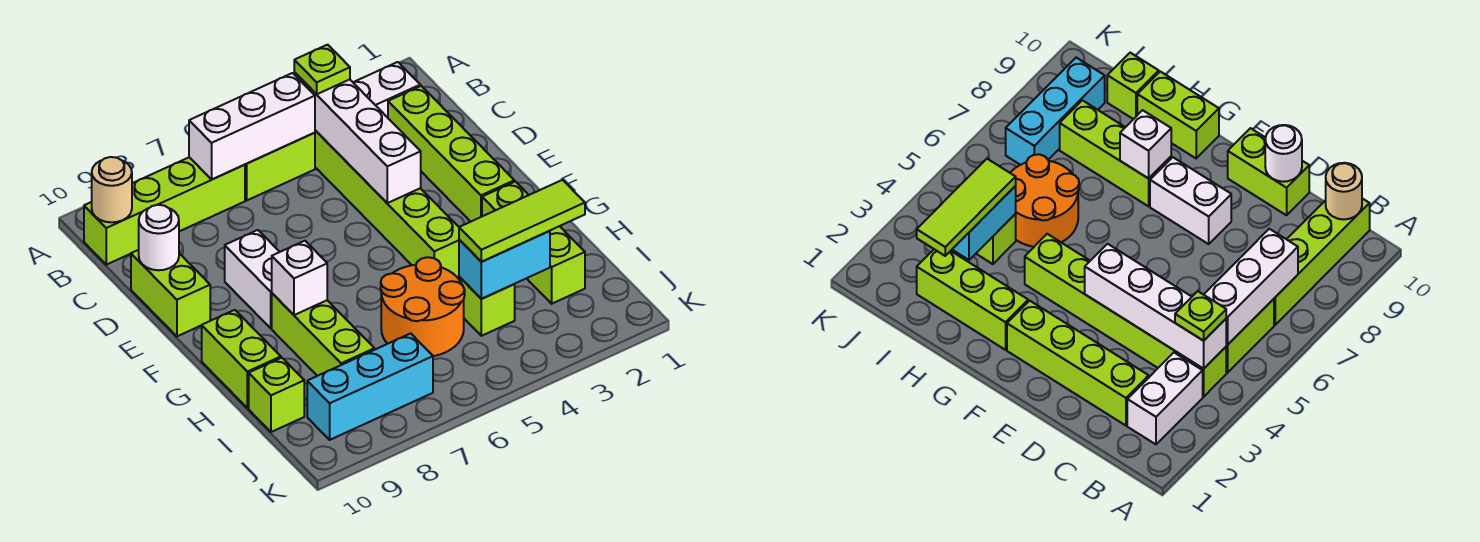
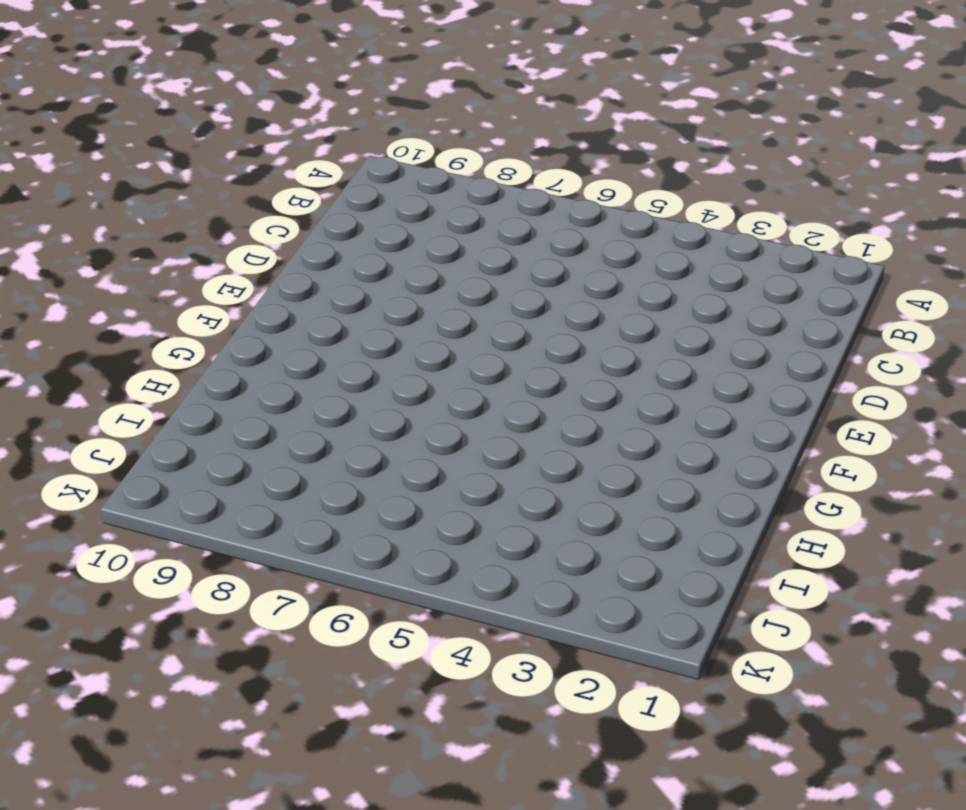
none -> white 1x2 brick [353,62,420,118]
none -> lime 1x6 brick [315,130,459,278]
none -> lime 1x2 brick [245,133,315,200]

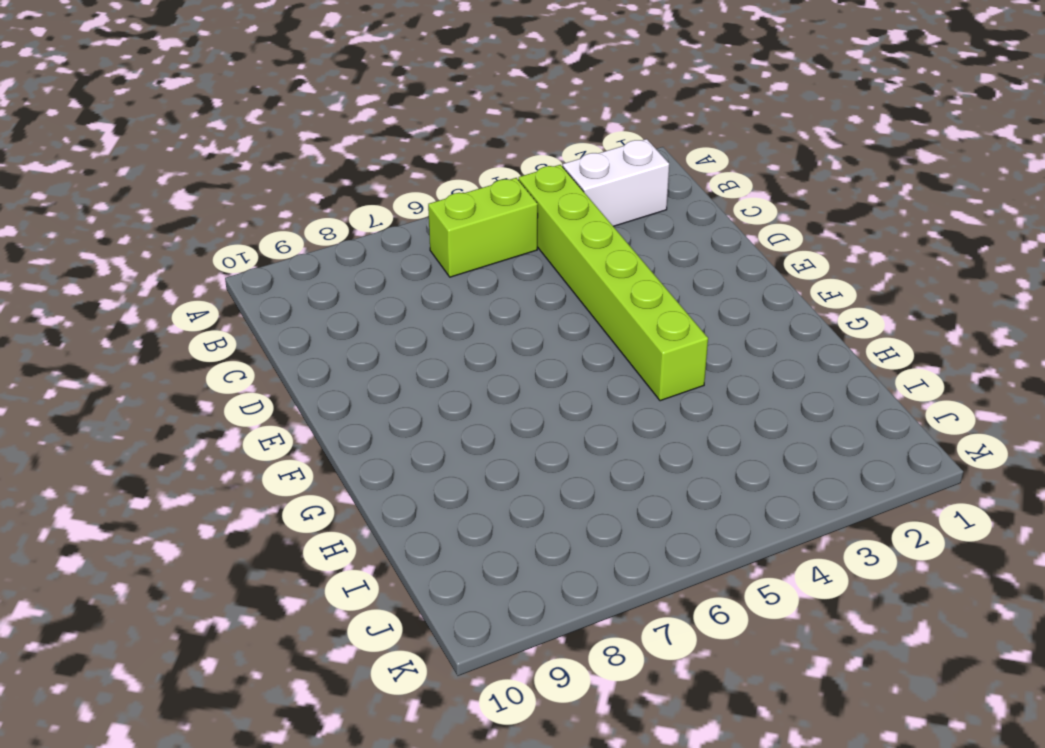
none -> lime 1x4 brick [84,157,245,265]
none -> lime 1x4 brick [388,86,514,222]
none -> lime 1x2 brick [131,250,210,336]

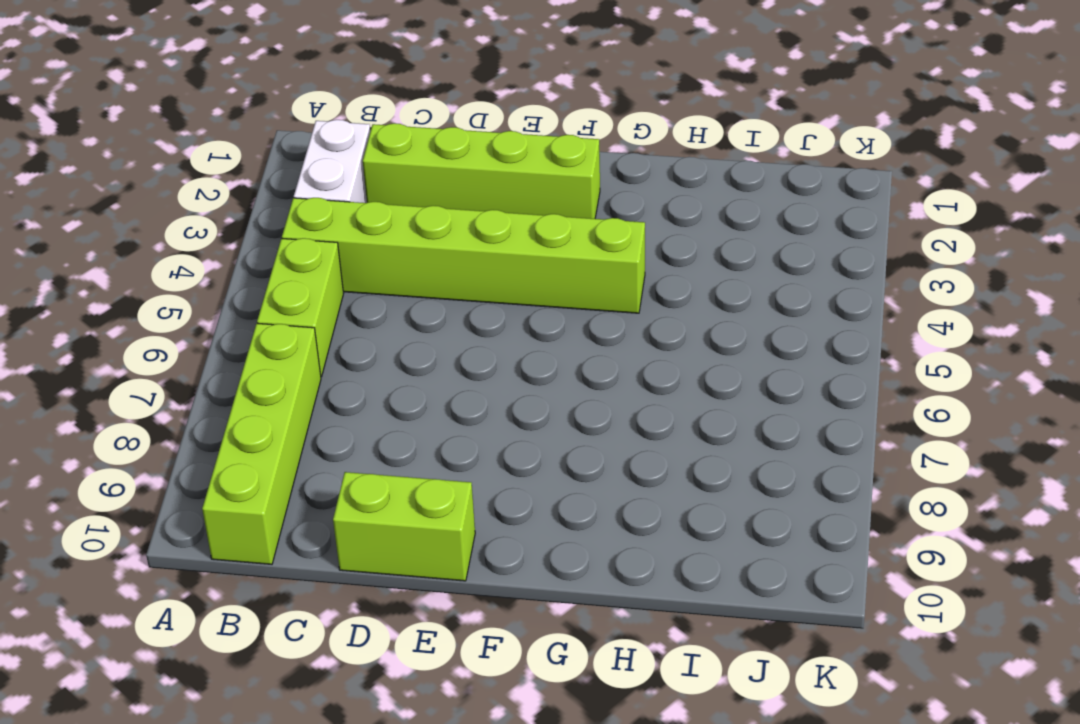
none -> white 1x2 brick [225,230,279,328]
none -> lime 1x3 brick [482,182,585,304]
none -> lime 1x3 brick [272,293,375,376]

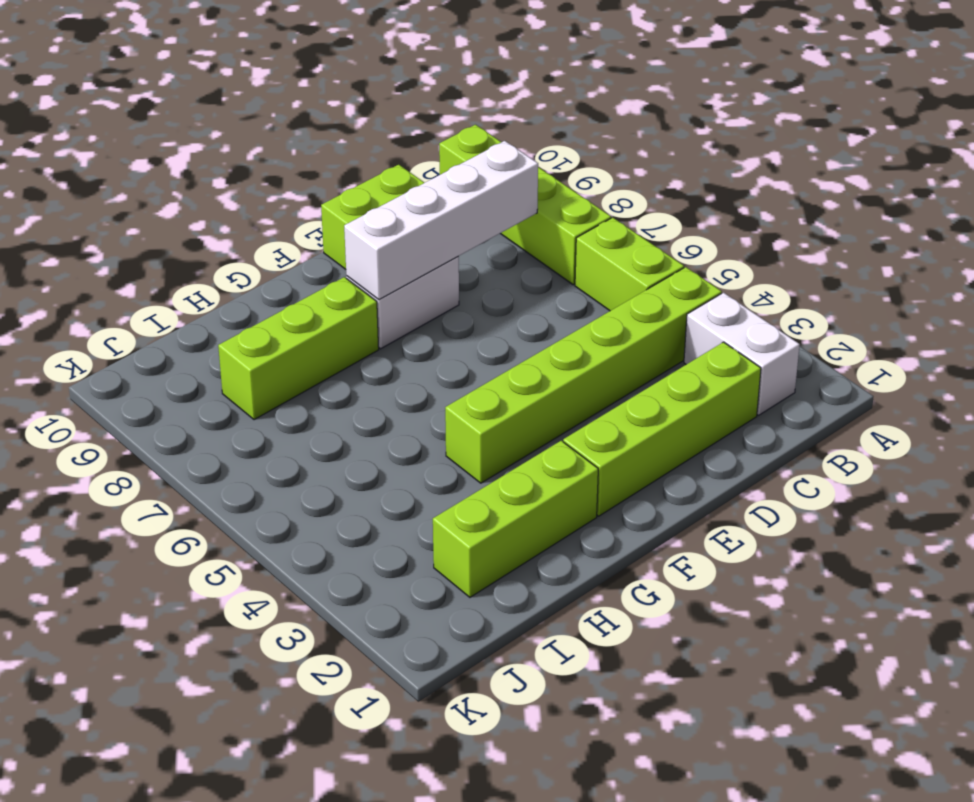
white 1x4 brick [344,141,538,300] -> white 1x4 brick moved to [294,72,421,203]
none -> lime 1x2 brick [202,310,281,408]
none -> orange 2x2 round brick [381,257,465,356]
none -> lime 1x1 brick [459,277,515,336]

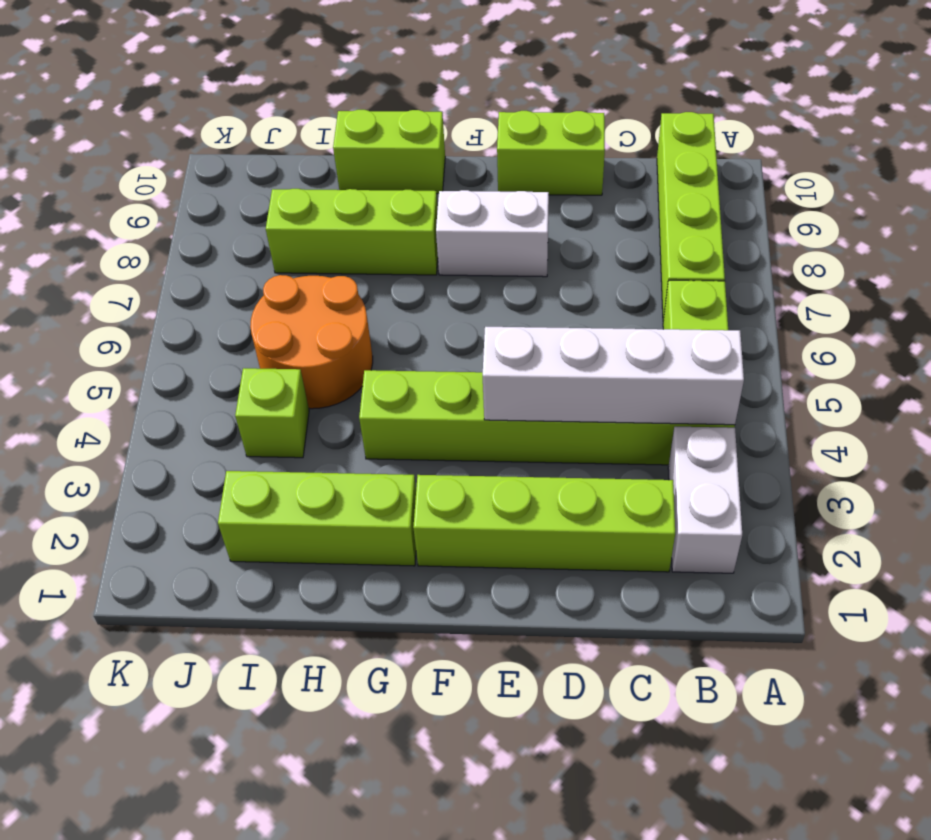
none -> lime 1x1 brick [249,358,304,432]
none -> cyan 1x3 brick [307,333,433,440]
none -> white 1x3 brick [189,73,315,179]

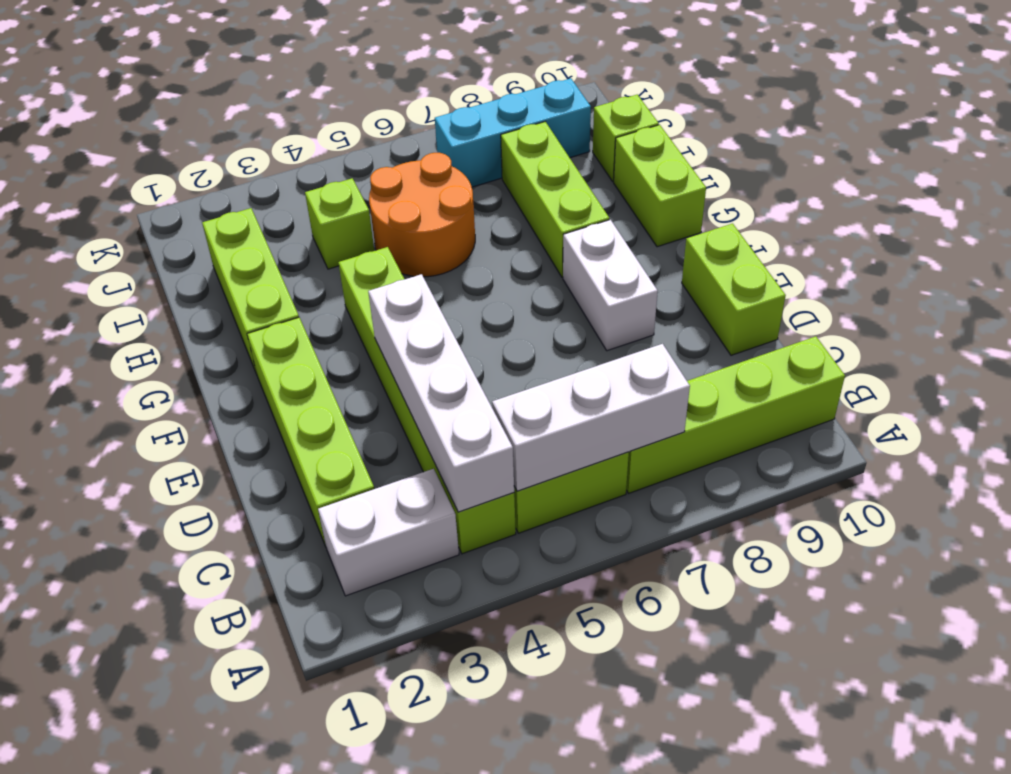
none -> tan 1x1 round brick [92,157,132,222]
none -> white 1x1 round brick [139,205,179,270]
none -> white 1x1 brick [272,241,327,315]

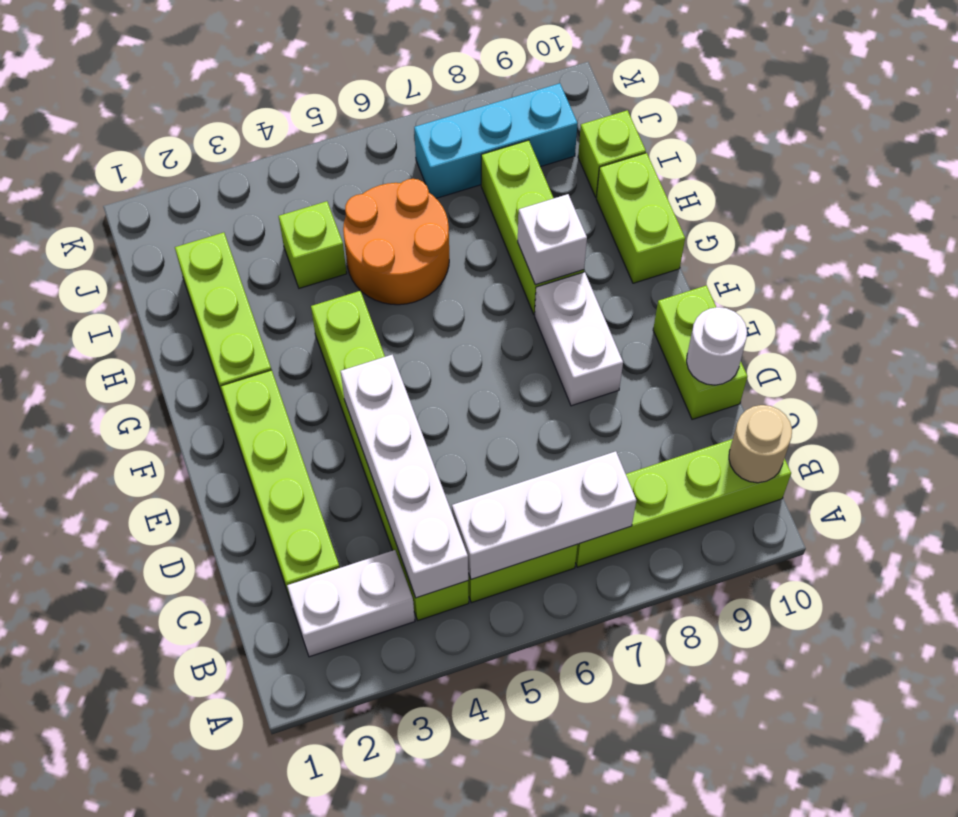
none -> cyan 1x2 brick [459,231,550,299]
none -> lime 1x1 plate [294,45,350,94]
none -> lime 1x3 tile [459,180,585,262]

